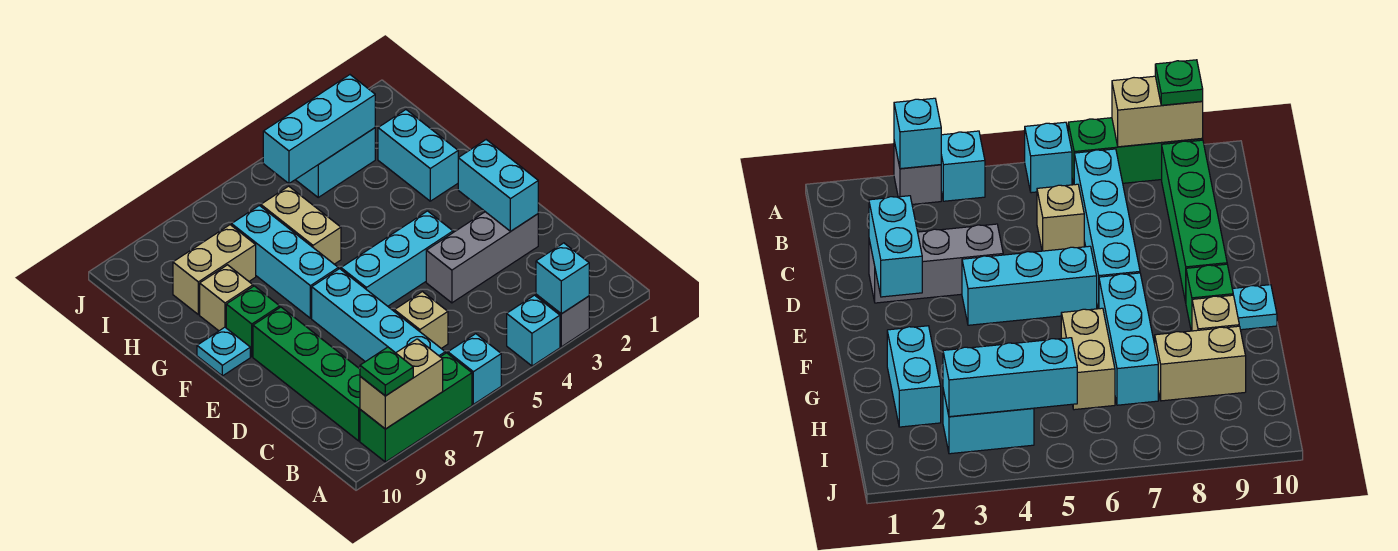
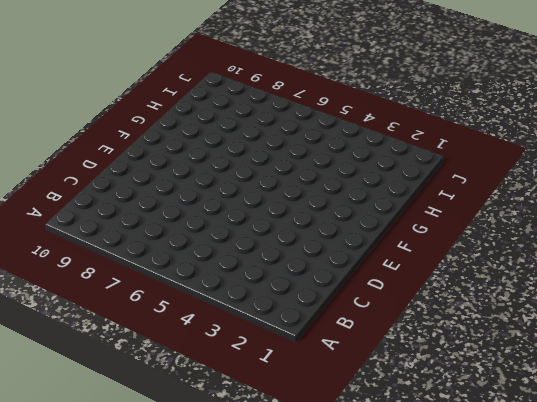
none -> grey 1x1 brick [536,294,589,347]
none -> cyan 1x1 brick [507,295,560,366]
none -> cyan 1x1 brick [448,334,501,404]

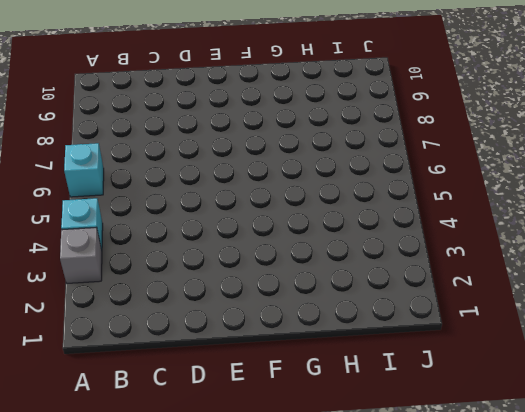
none -> green 1x3 brick [360,353,472,462]
none -> cyan 1x4 brick [312,269,445,362]
none -> green 1x4 brick [253,307,360,441]

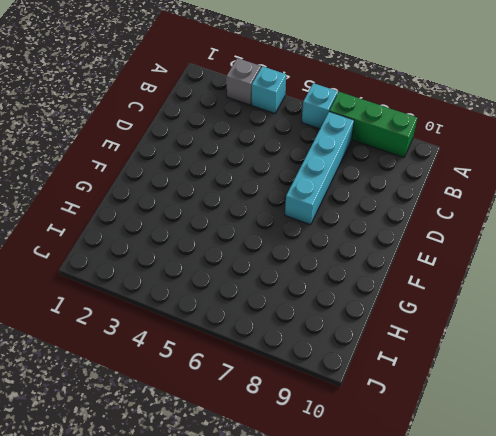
none -> green 1x4 brick [253,307,360,441]
none -> tan 1x1 brick [394,292,448,348]
none -> grey 1x3 brick [426,212,538,303]

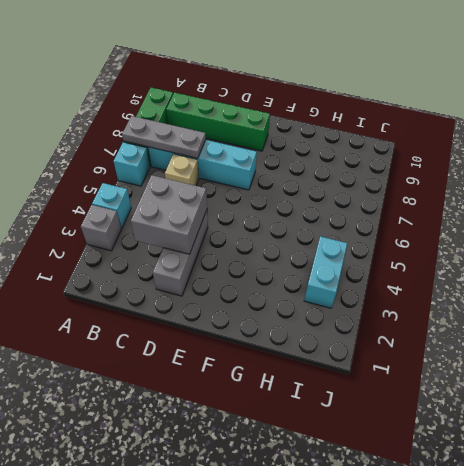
grey 1x3 plate [122,116,206,158] -> none
grey 2x2 brick [131,175,207,254] -> none
none -> cyan 1x3 brick [341,211,453,306]
none -> cyan 1x3 brick [232,205,338,318]
none -> green 1x1 brick [226,286,280,357]

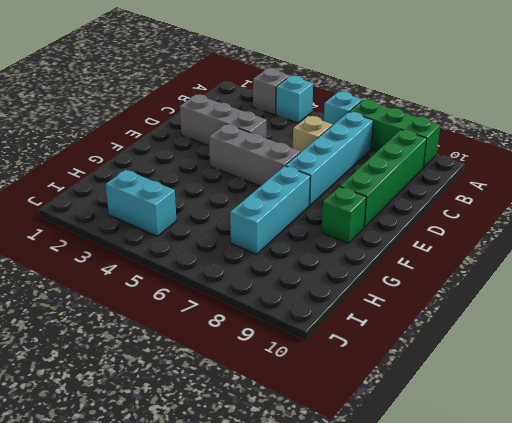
grey 1x3 brick [209,124,300,186] -> cyan 1x3 brick [341,211,453,306]
none -> cyan 1x1 plate [197,327,250,376]
none -> cyan 1x2 brick [378,110,458,201]
none -> tan 1x2 brick [261,186,341,264]

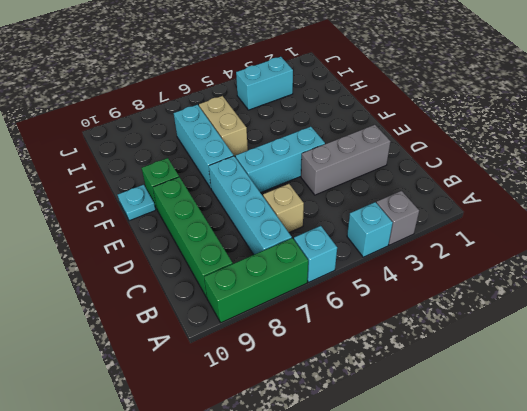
none -> cyan 1x2 brick [378,110,458,201]
none -> tan 1x1 brick [200,265,253,331]
none -> tan 1x2 brick [173,225,256,315]

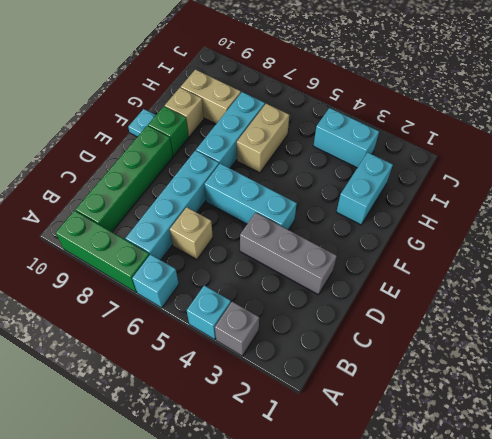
none -> cyan 1x1 brick [536,243,589,314]
none -> tan 1x2 brick [360,339,443,429]
none -> cyan 1x2 brick [458,140,538,231]

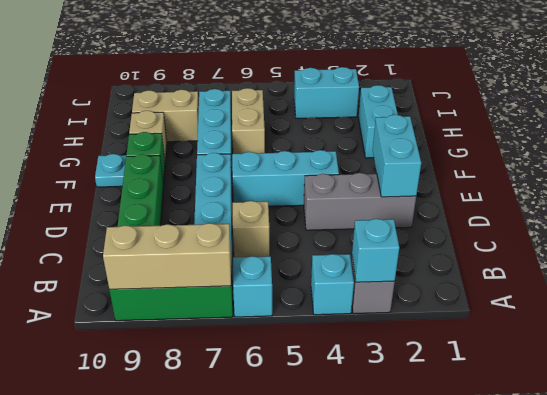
tan 1x3 brick [103,223,231,289] -> tan 1x2 brick [360,339,443,429]
none -> cyan 1x3 brick [263,75,375,184]
none -> green 1x1 plate [360,347,413,396]

